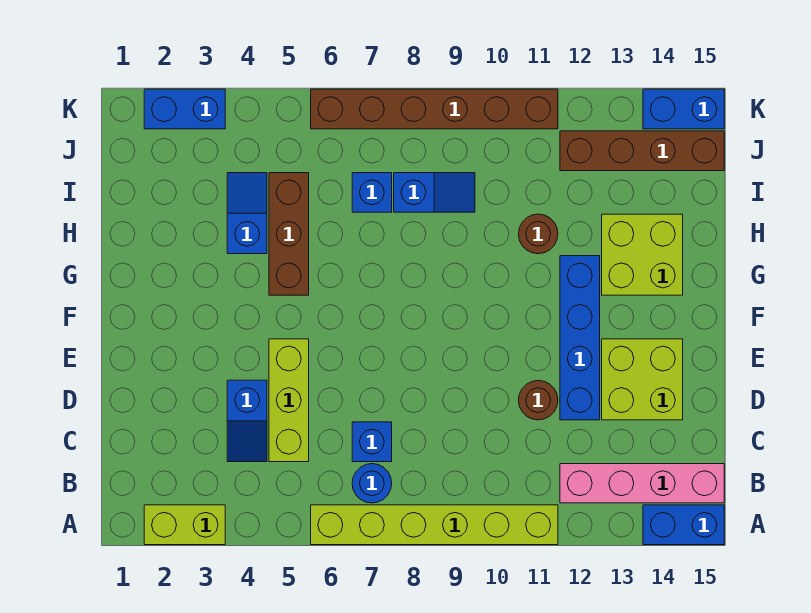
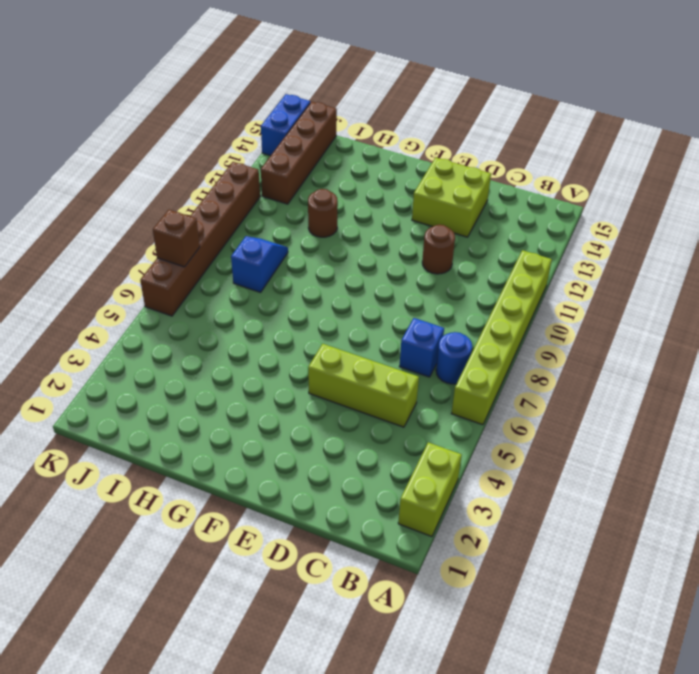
brown 1x1 brick [153,210,200,267] -> none
none -> blue 1x2 brick [643,505,724,545]
none -> pink 1x4 brick [560,464,724,503]
none -> blue 1x2 slope [227,380,267,462]

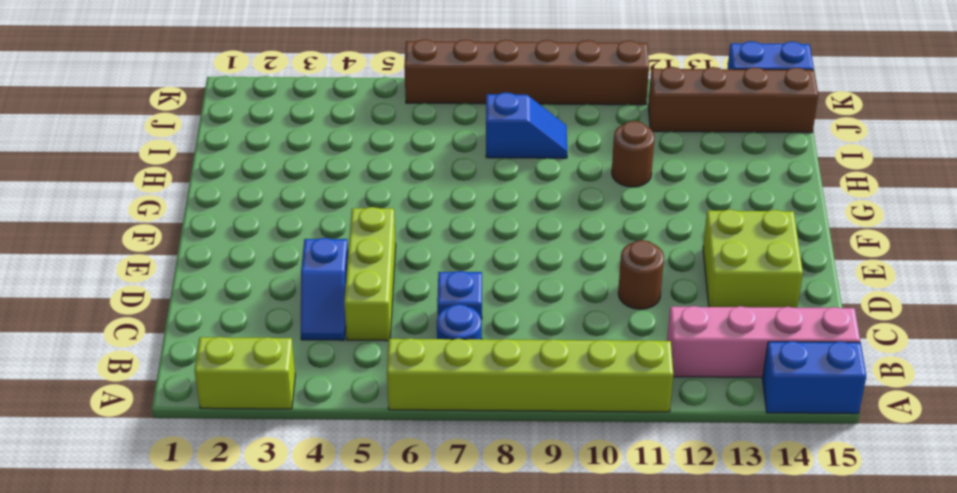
none -> blue 1x4 brick [560,256,600,420]
none -> brown 1x3 brick [269,173,309,295]
none -> lime 2x2 brick [602,214,683,295]

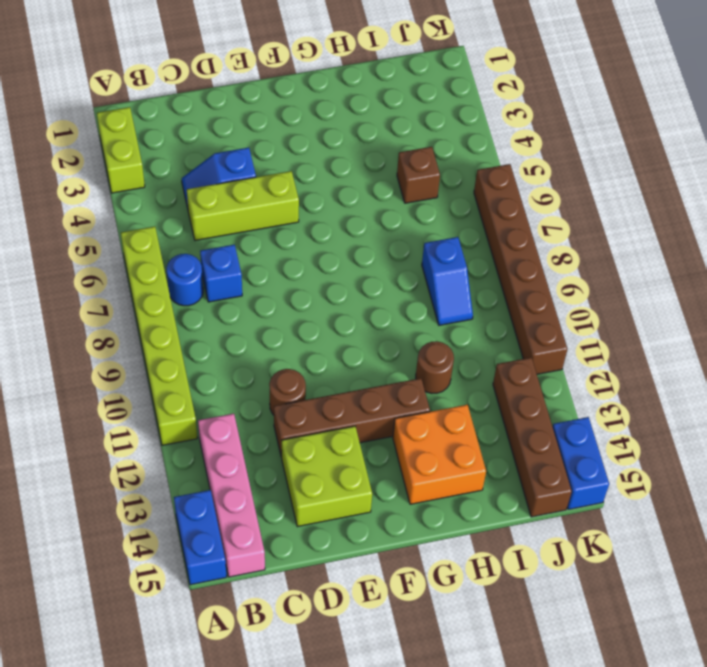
brown 1x4 brick [274,378,430,457] -> blue 1x4 brick [560,256,600,420]
orange 2x2 brick [393,405,486,504] -> lime 2x2 brick [602,214,683,295]
brown 1x1 brick [397,147,440,203] -> brown 1x3 brick [269,173,309,295]
none -> blue 1x2 slope [227,173,267,254]
none -> blue 1x1 brick [352,173,392,212]
none -> blue 1x2 brick [144,89,225,129]

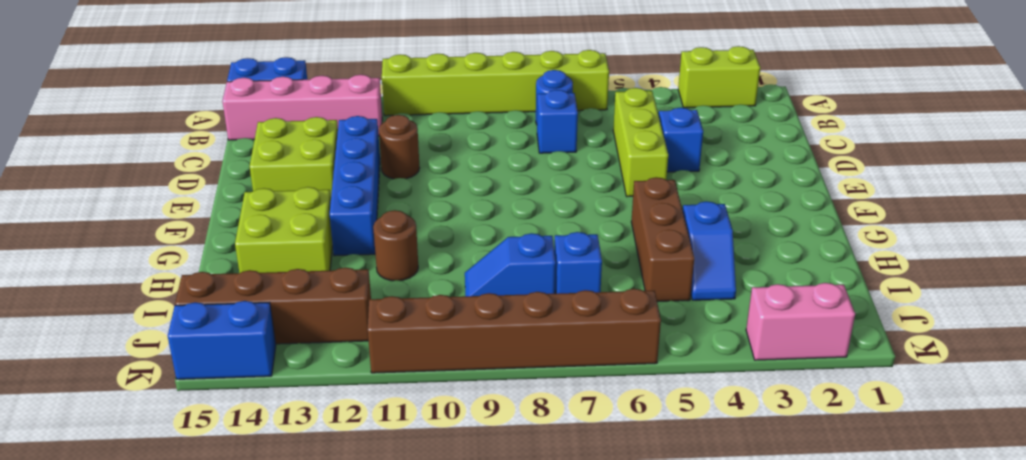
pink 1x2 brick [746,283,855,360] -> blue 1x2 brick [144,89,225,129]

